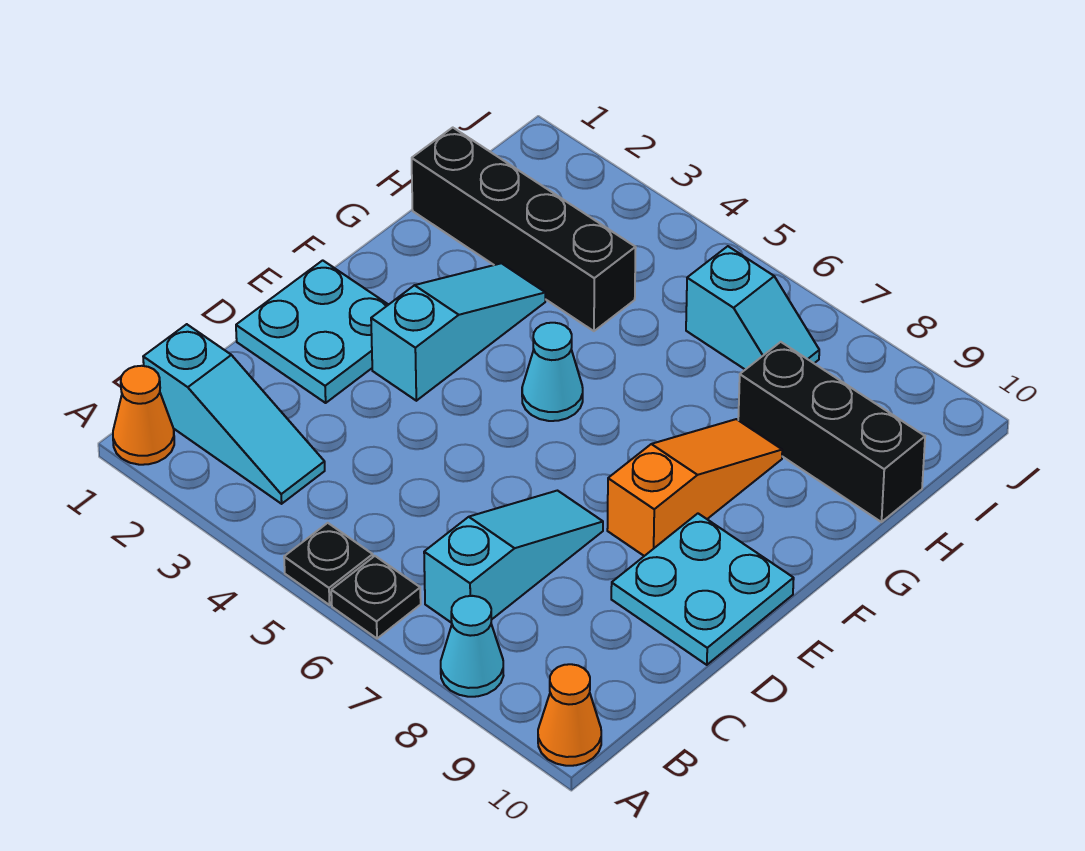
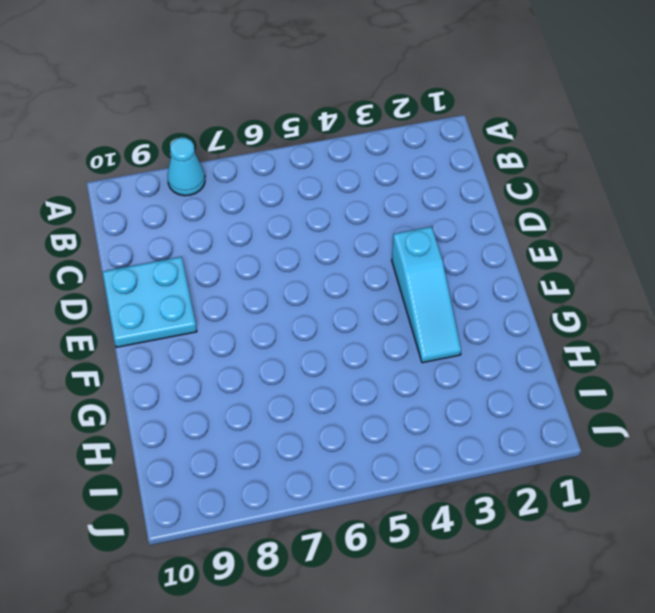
none -> orange 1x1 cone [113,366,174,465]
none -> black 1x1 plate [284,523,373,605]
none -> black 1x1 plate [331,556,421,638]

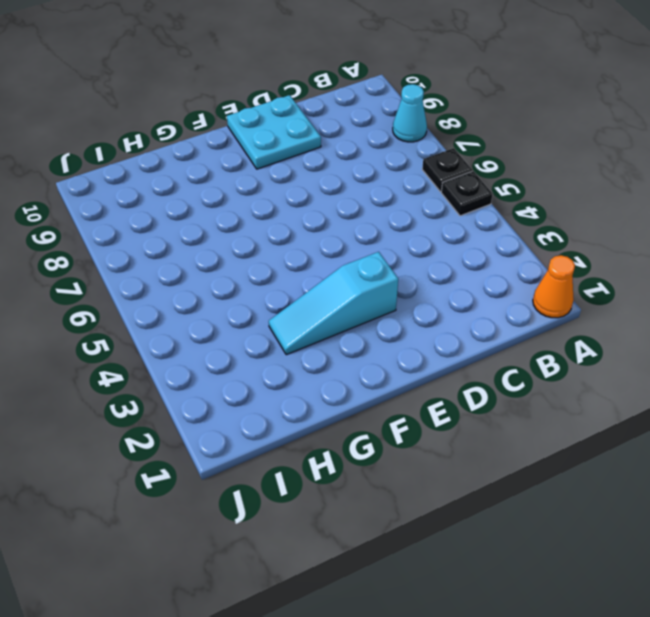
none -> orange 1x1 cone [538,664,601,766]
none -> cyan 1x3 slope [143,324,325,504]
none -> cyan 1x3 slope [424,491,603,623]

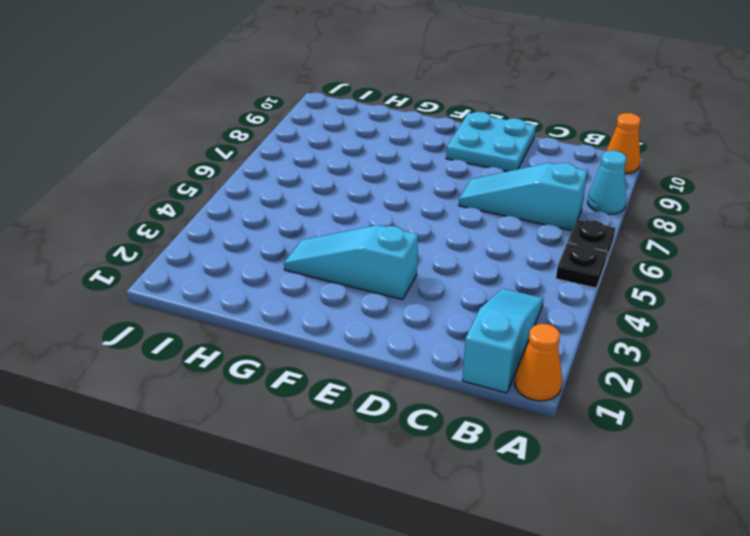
none -> cyan 2x2 plate [236,260,388,403]
none -> orange 1x3 slope [607,419,782,556]
none -> cyan 1x1 cone [522,323,583,421]

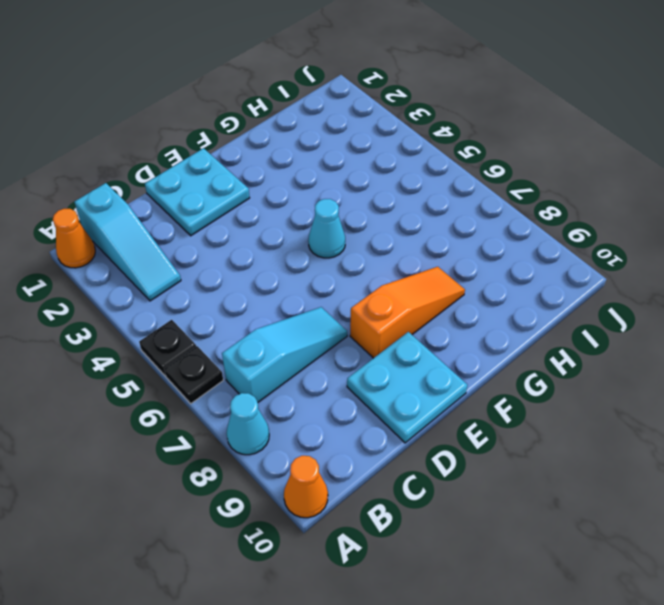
none -> cyan 1x3 slope [371,263,545,401]
none -> black 1x4 brick [412,128,636,331]
none -> black 1x3 brick [738,342,925,522]

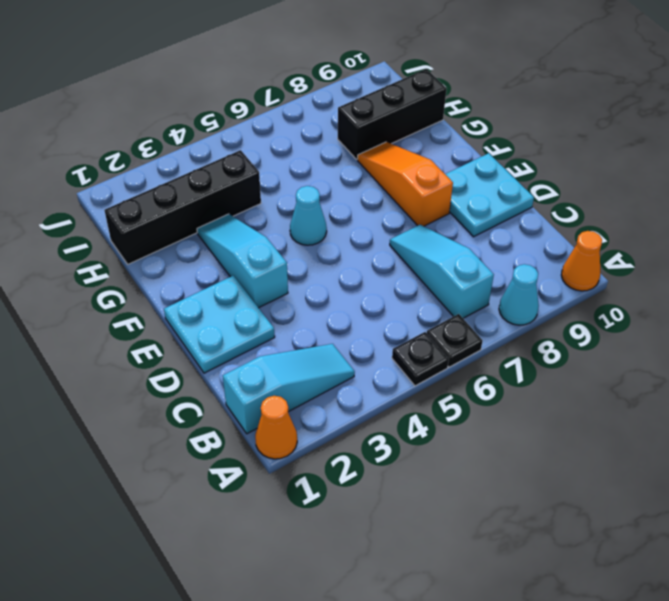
none -> cyan 1x2 slope [686,246,819,370]

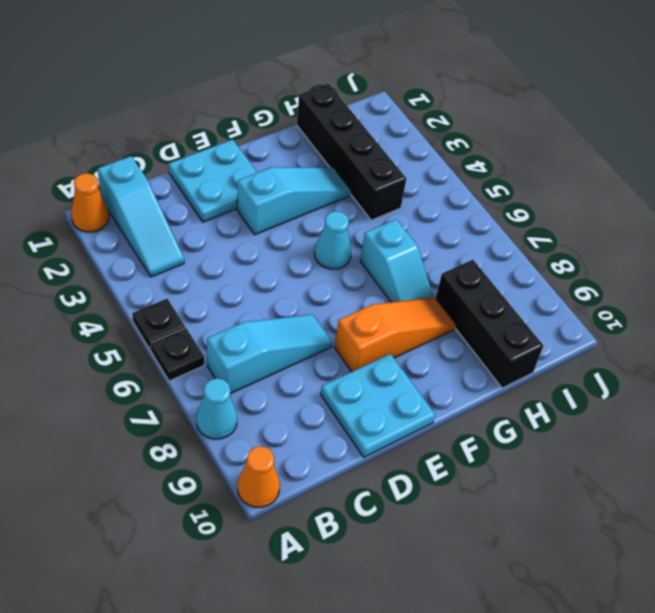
cyan 1x2 slope [360,219,433,302] -> cyan 1x2 slope moved to [686,246,819,370]

